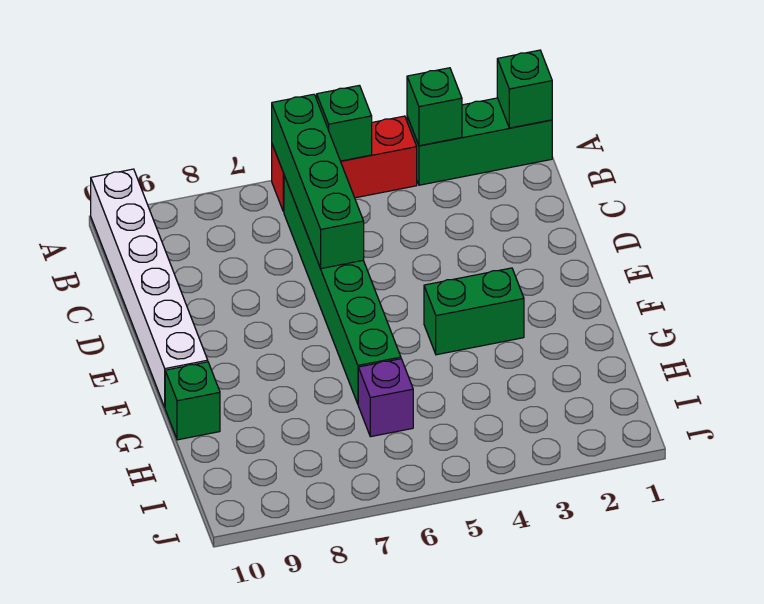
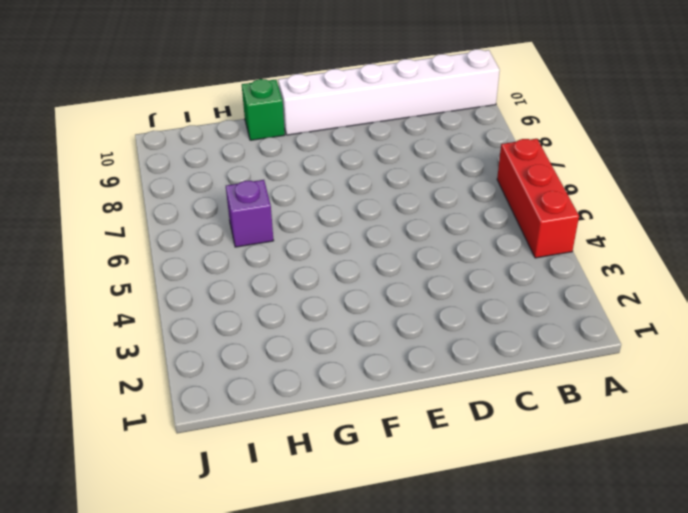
none -> green 1x3 brick [407,98,552,185]
none -> green 1x6 brick [284,176,401,404]

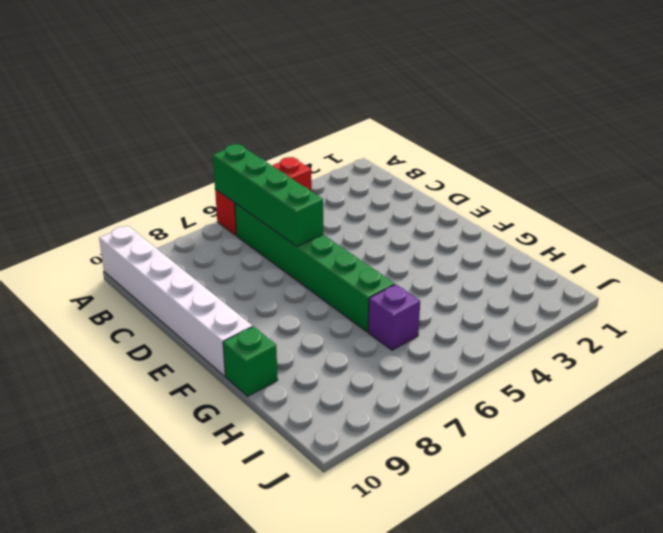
none -> green 1x3 brick [407,98,552,185]
none -> green 1x2 brick [424,268,524,355]

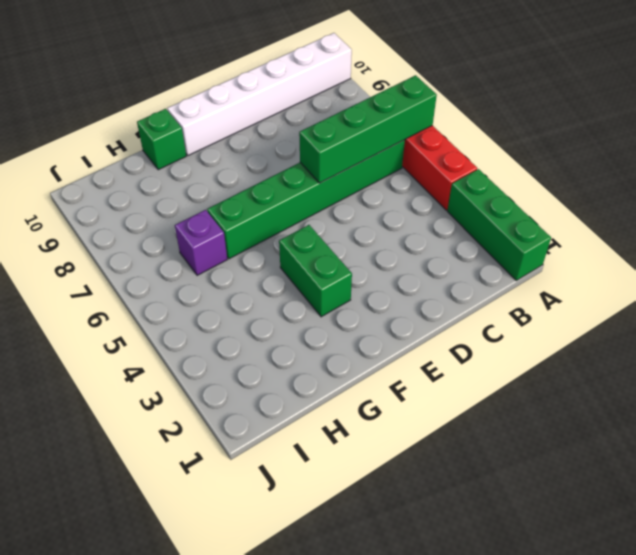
none -> green 1x1 brick [497,50,552,128]
none -> green 1x1 brick [407,68,462,146]

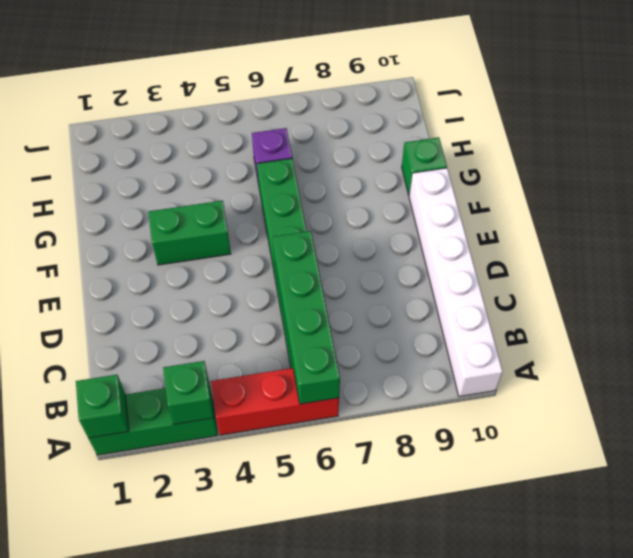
none -> green 1x1 brick [317,85,372,161]

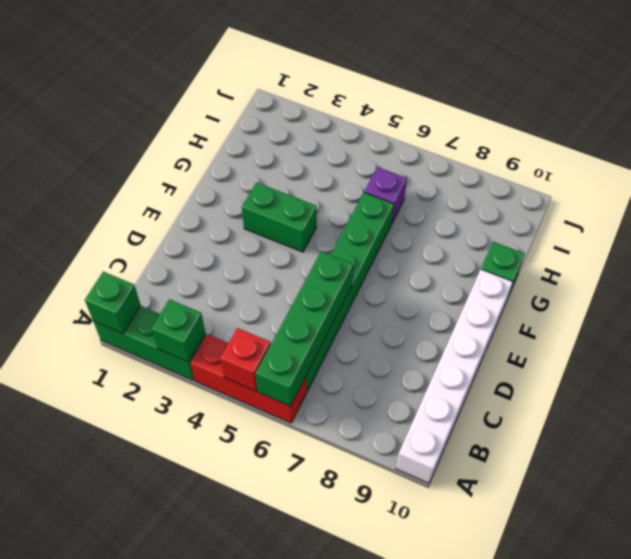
red 1x1 brick [220,328,271,391] -> green 1x1 brick [317,85,372,161]

